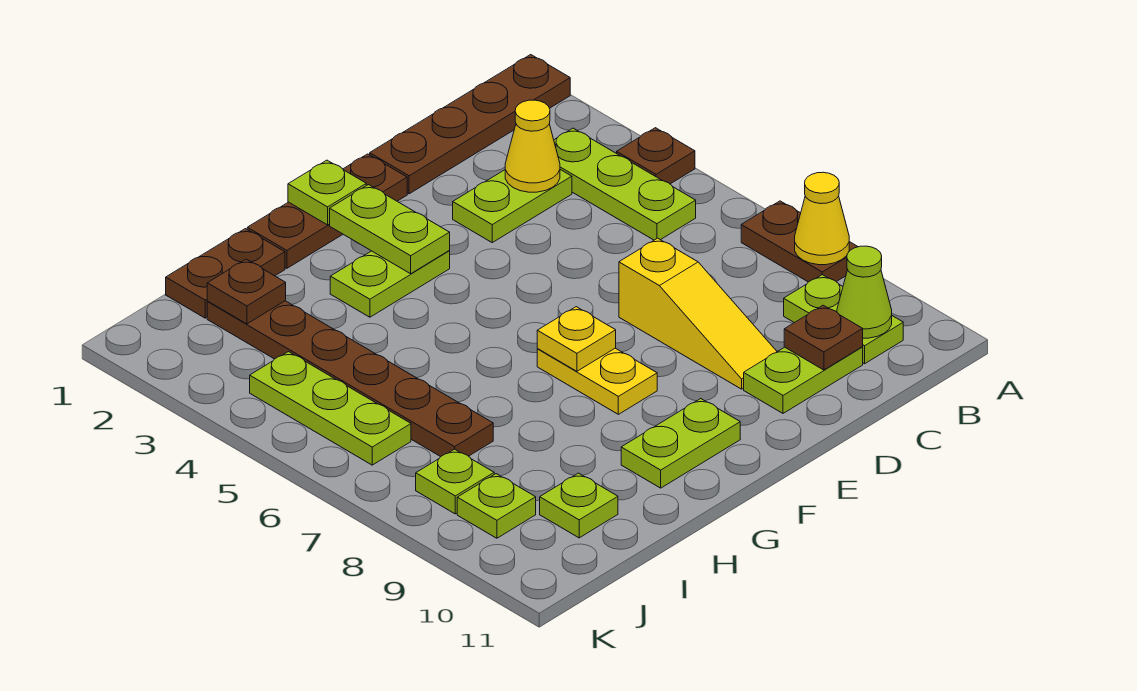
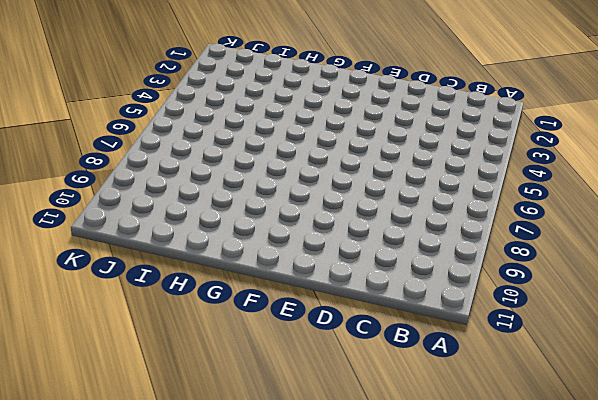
none -> brown 1x4 plate [370,55,570,194]
none -> brown 1x1 plate [617,128,695,184]
none -> brown 1x2 plate [741,201,858,282]

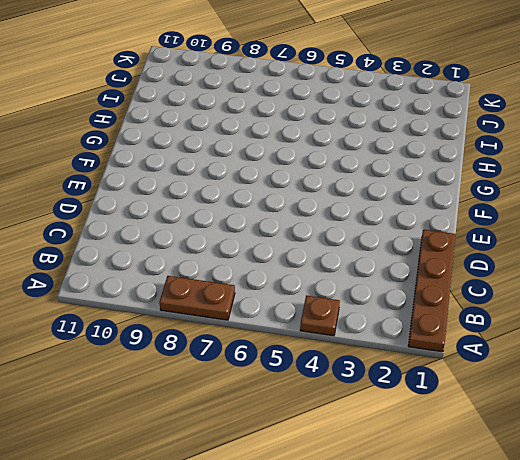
none -> lime 1x3 plate [554,128,696,240]
none -> lime 1x2 plate [784,275,903,364]
none -> lime 1x2 plate [453,170,572,242]

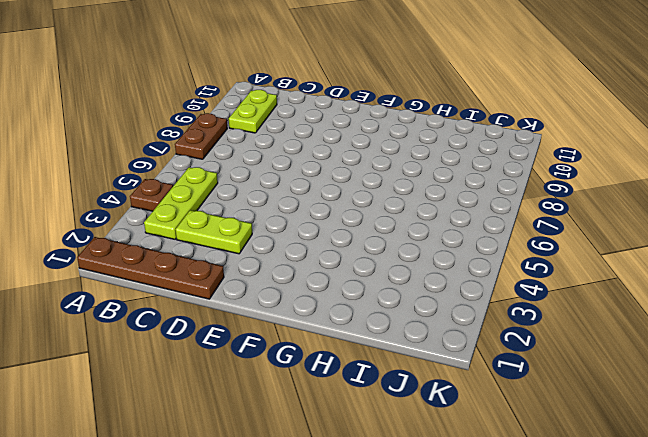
none -> lime 1x2 plate [744,347,863,413]
none -> yellow 1x3 slope [619,238,777,389]
none -> brown 1x3 plate [247,154,407,268]

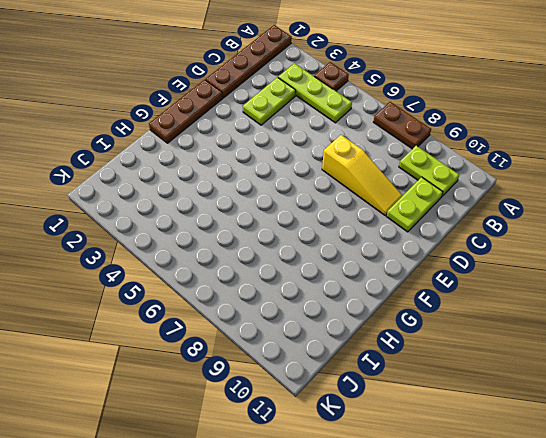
none -> lime 1x2 plate [330,251,450,317]
none -> yellow 1x2 plate [537,348,657,414]
none -> lime 1x2 plate [621,399,740,488]

